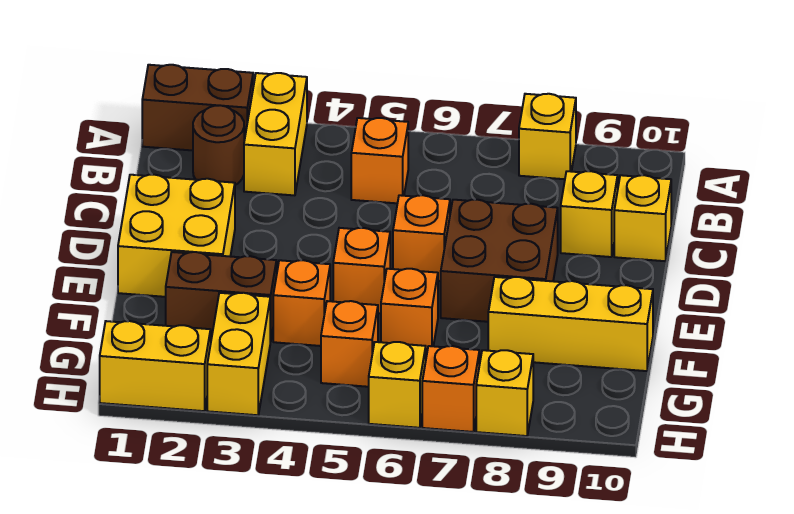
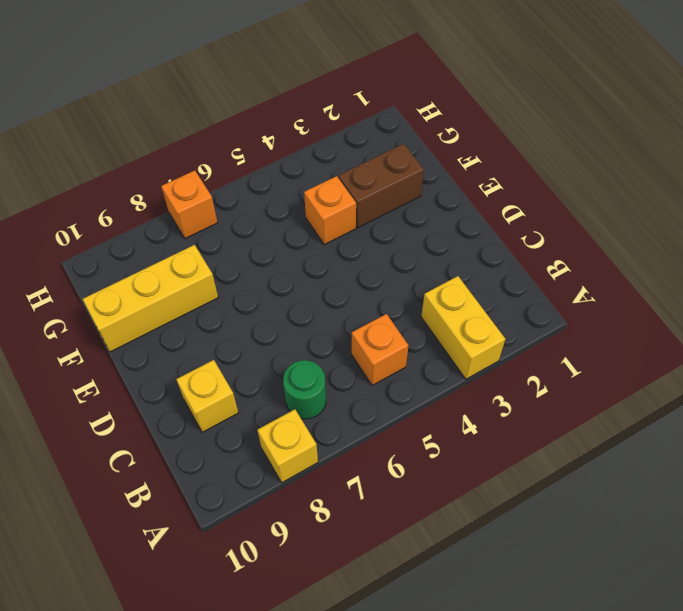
green 1x1 round brick [283,360,326,419] -> none
none -> brown 1x2 brick [142,65,253,151]
none -> brown 1x1 round brick [193,105,244,185]
none -> yellow 1x1 brick [614,175,671,261]

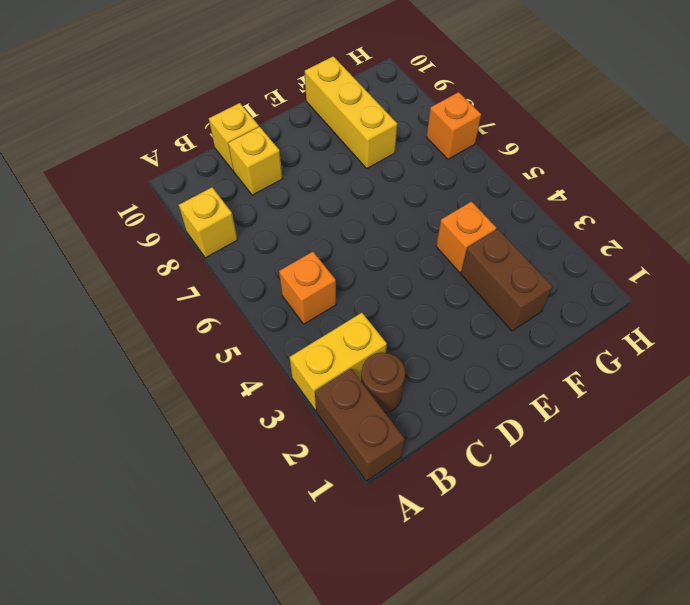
none -> yellow 2x2 brick [118,175,235,297]
none -> orange 1x1 brick [393,195,450,281]
none -> brown 2x2 brick [441,200,558,322]

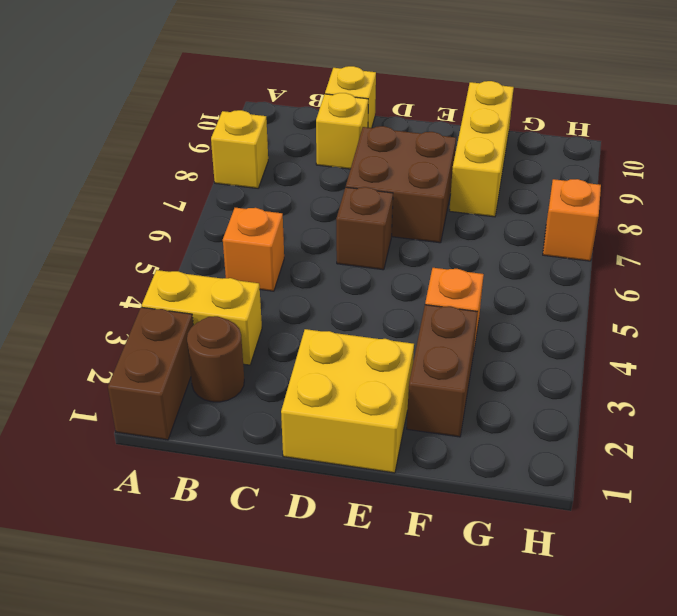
brown 1x1 brick [336,187,393,270] -> orange 1x1 brick [393,195,450,281]
none -> orange 1x1 brick [333,228,390,313]
none -> orange 1x1 brick [381,269,438,354]
none -> yellow 1x2 brick [207,293,270,415]

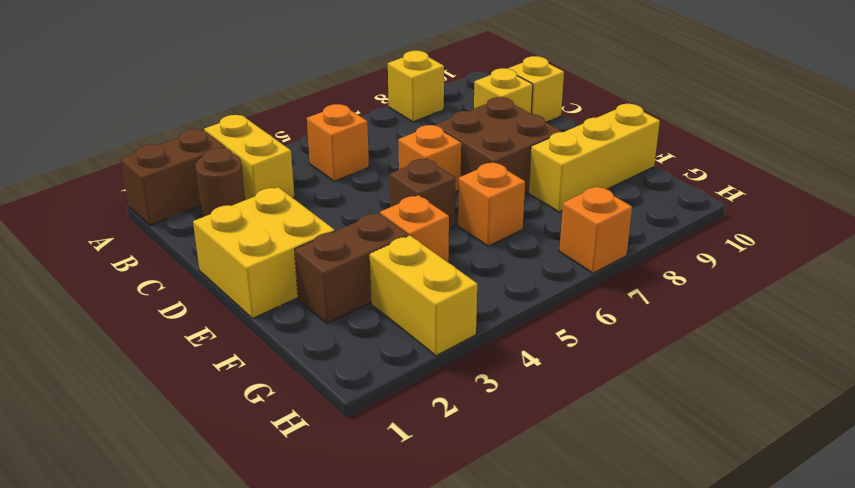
brown 1x1 brick [390,159,455,228] -> orange 1x1 brick [333,228,390,313]
none -> orange 1x1 brick [321,301,378,387]
none -> yellow 1x2 brick [100,321,211,411]
none -> yellow 1x1 brick [369,342,426,428]

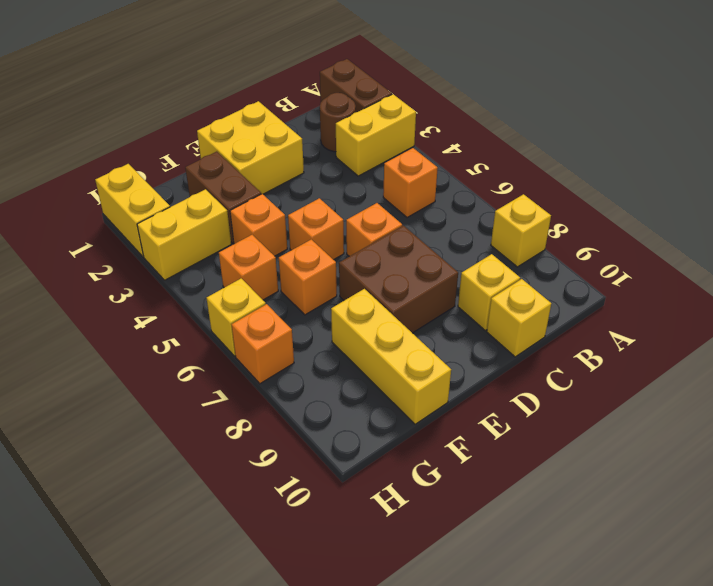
none -> yellow 1x1 brick [476,350,533,436]

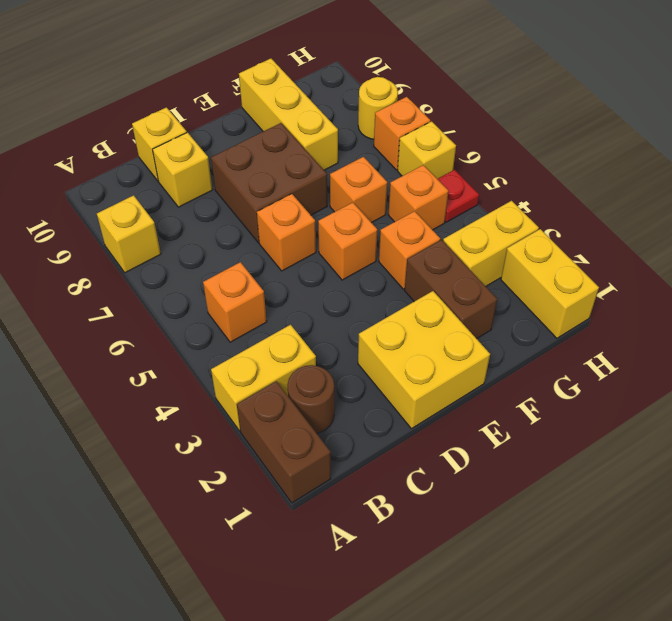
red 1x1 plate [438,170,479,222] -> none
yellow 1x1 round brick [358,77,398,139] -> yellow 1x1 brick [476,350,533,436]

